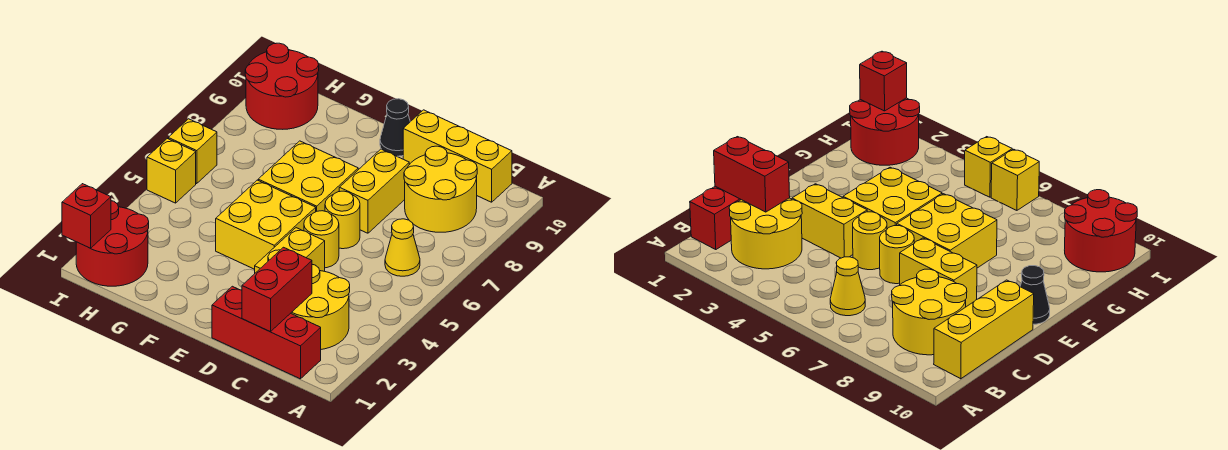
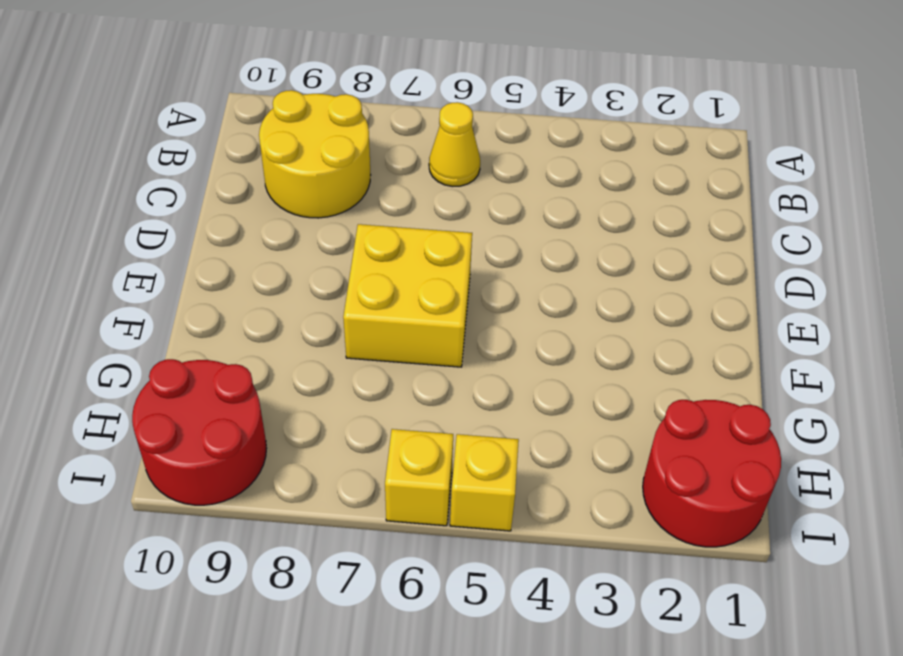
none -> red 1x3 brick [212,286,321,379]
none -> yellow 2x2 round brick [291,264,350,349]
none -> yellow 1x3 brick [403,110,512,202]

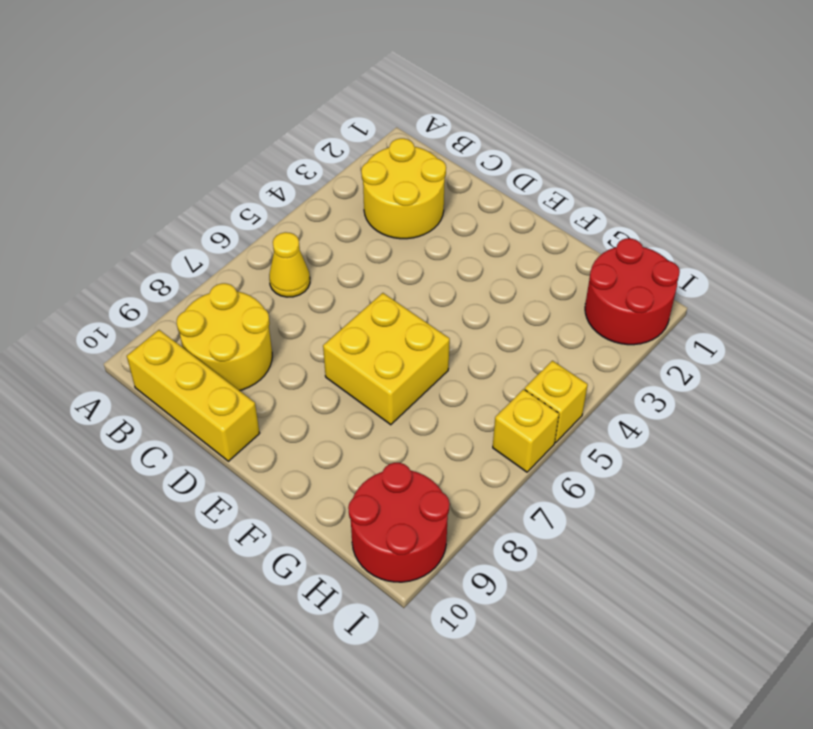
none -> red 1x3 brick [212,286,321,379]
none -> yellow 1x2 brick [255,228,325,273]
none -> yellow 1x1 round brick [304,211,339,268]

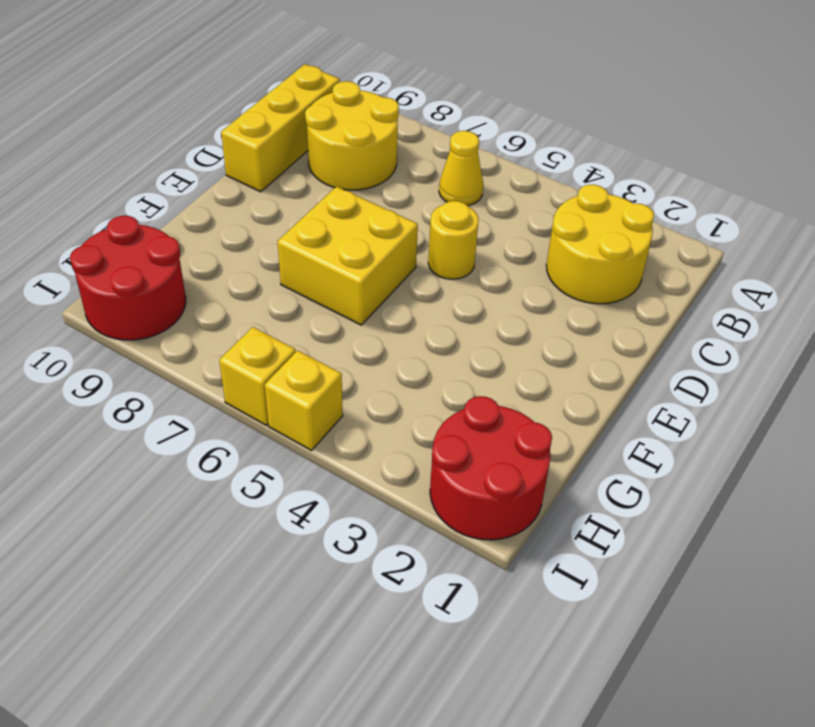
none -> red 1x3 brick [212,286,321,379]
none -> yellow 1x2 brick [255,228,325,273]
none -> yellow 1x1 round brick [325,191,360,249]

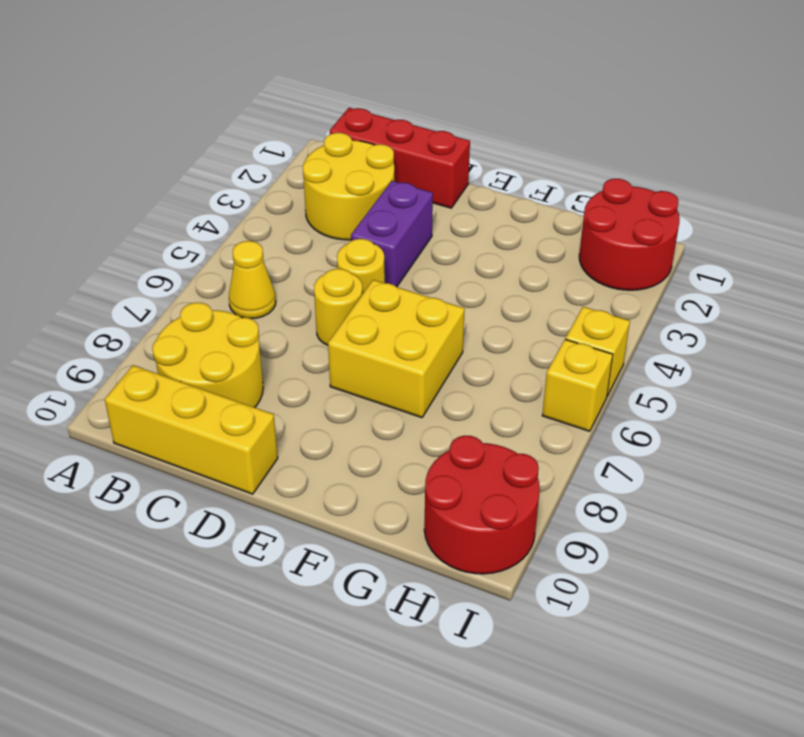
purple 1x2 brick [351,181,433,287] -> yellow 1x2 brick [255,228,325,273]
none -> yellow 1x2 brick [339,149,409,233]
none -> yellow 2x2 brick [216,180,316,269]
none -> black 1x1 cone [380,99,410,156]

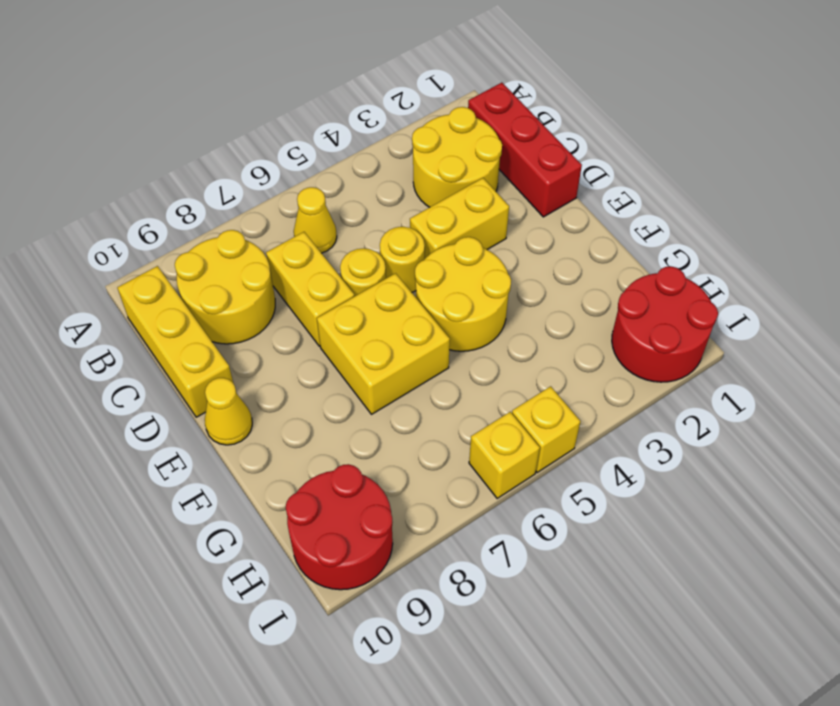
yellow 1x2 brick [266,232,355,346] -> yellow 1x2 brick turned to [339,149,409,233]
yellow 2x2 round brick [415,237,511,351] -> yellow 2x2 brick [216,180,316,269]
yellow 1x1 cone [205,378,252,445] -> black 1x1 cone [380,99,410,156]
none -> red 1x2 brick [242,247,312,332]
none -> red 1x1 brick [62,184,111,248]

